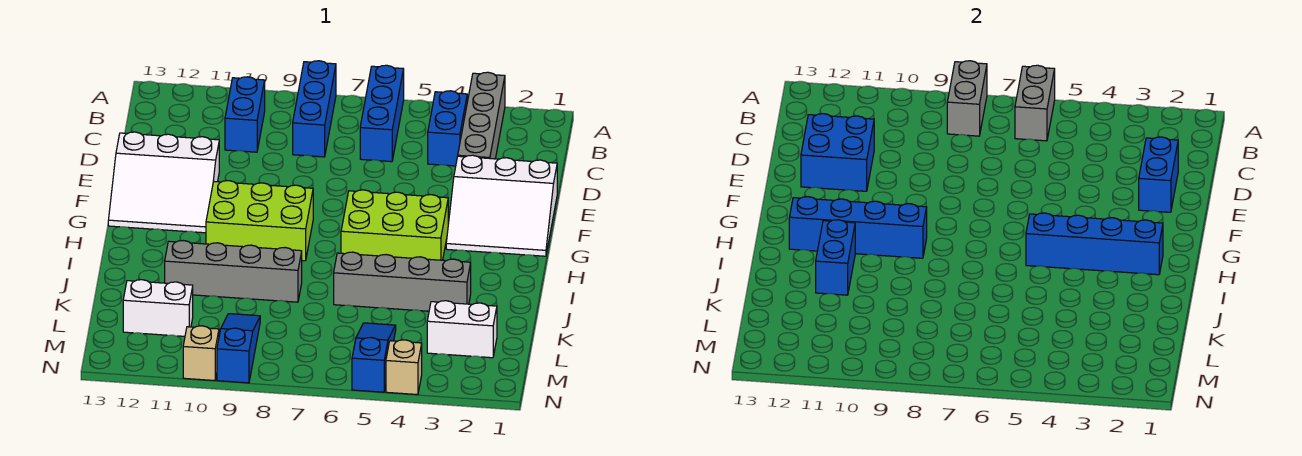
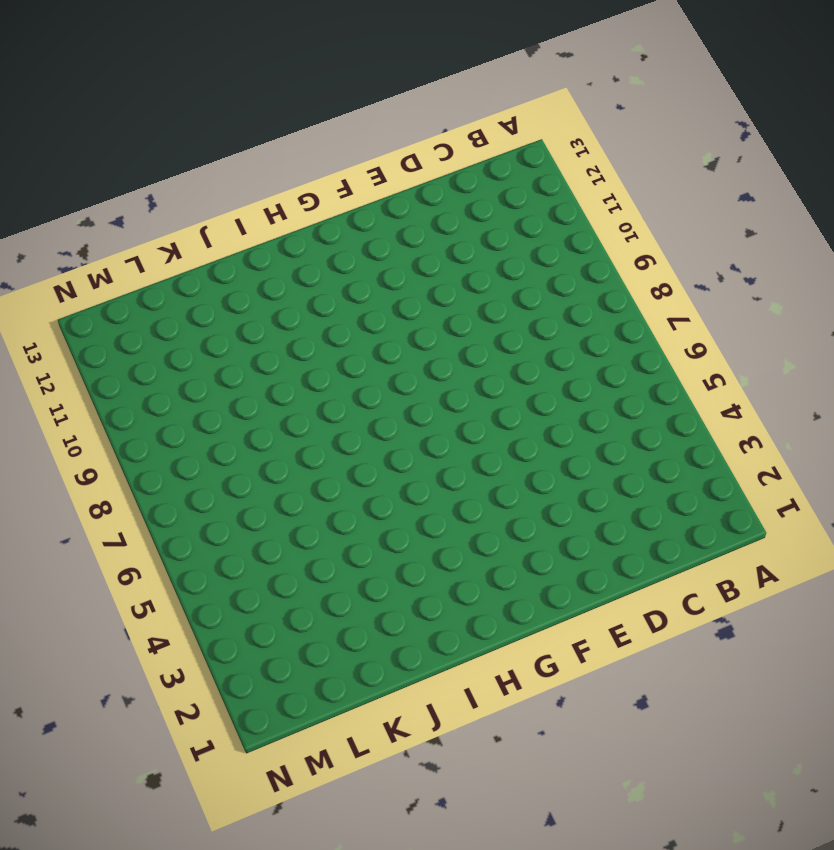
none -> grey 1x4 brick [458,72,505,159]
none -> blue 1x3 brick [360,65,404,162]
none -> blue 1x3 brick [293,61,336,157]

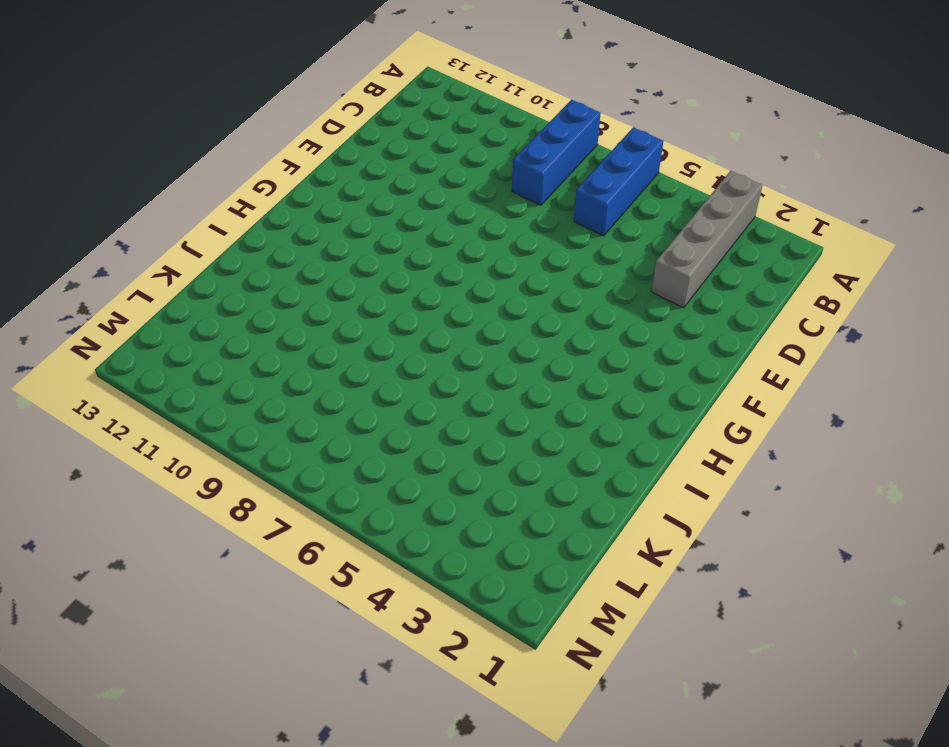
none -> blue 1x2 brick [428,91,467,166]
none -> blue 1x2 brick [225,77,265,152]
none -> white 3x3 slope [446,155,557,256]

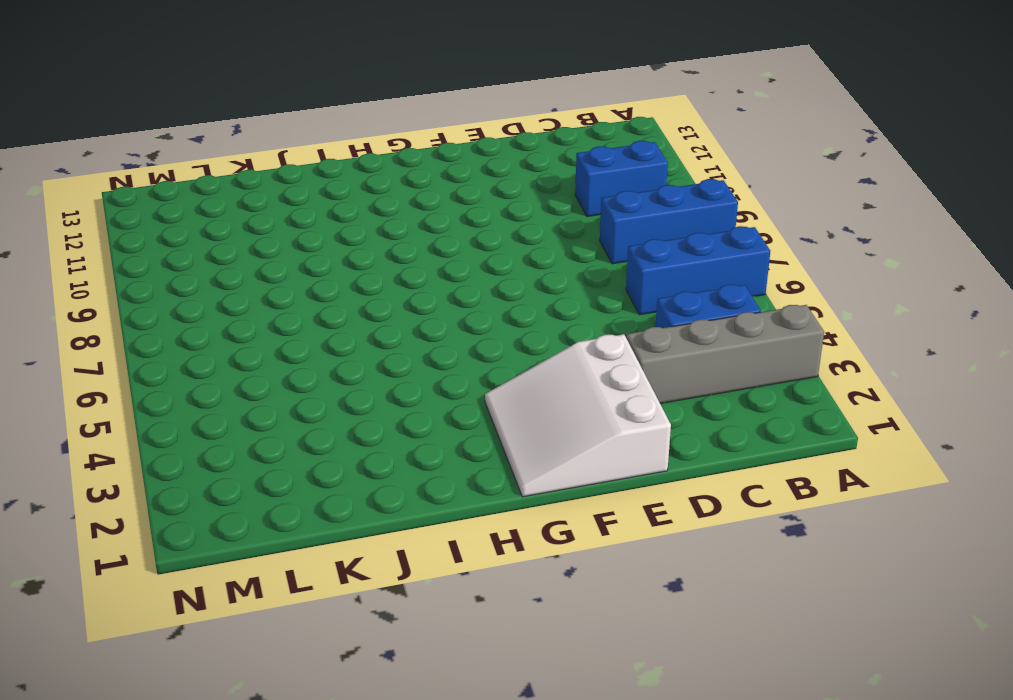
none -> white 3x3 slope [108,132,219,233]
none -> lime 2x3 brick [341,190,448,260]
none -> lime 2x3 brick [206,181,313,261]

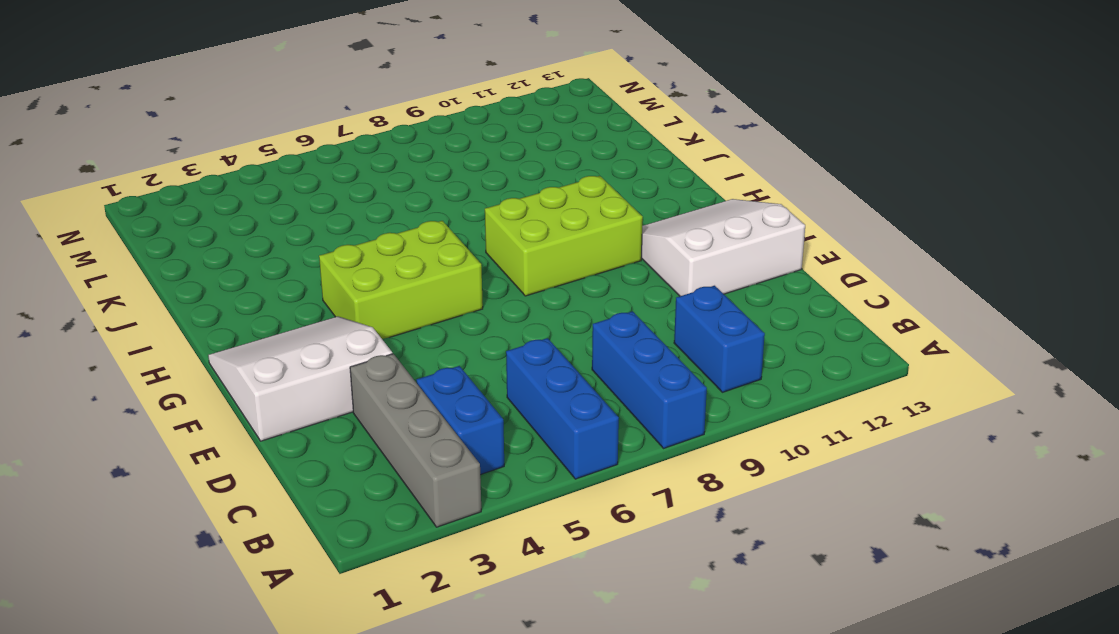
none -> grey 1x4 brick [334,252,471,311]
none -> grey 1x4 brick [165,241,302,302]
none -> white 1x2 brick [427,301,497,358]

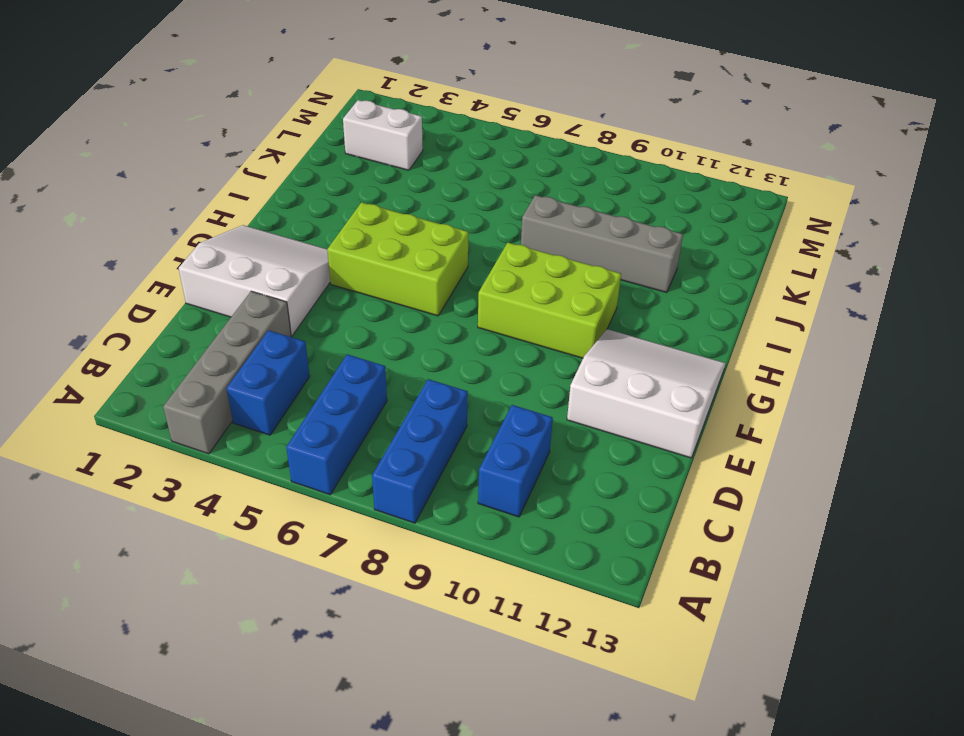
none -> grey 1x4 brick [334,252,471,311]
none -> blue 1x3 slope [352,323,396,392]
none -> blue 1x3 slope [217,314,260,383]

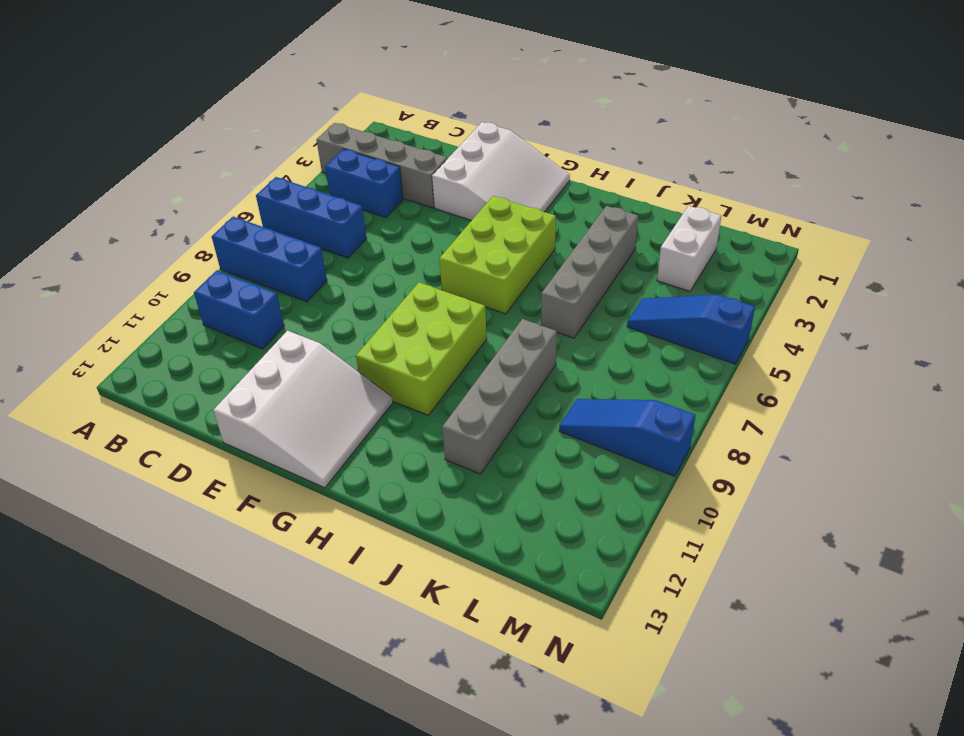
none -> white 1x2 brick [123,280,193,336]
none -> tan 1x1 brick [386,340,422,395]
none -> tan 1x1 brick [183,326,219,381]

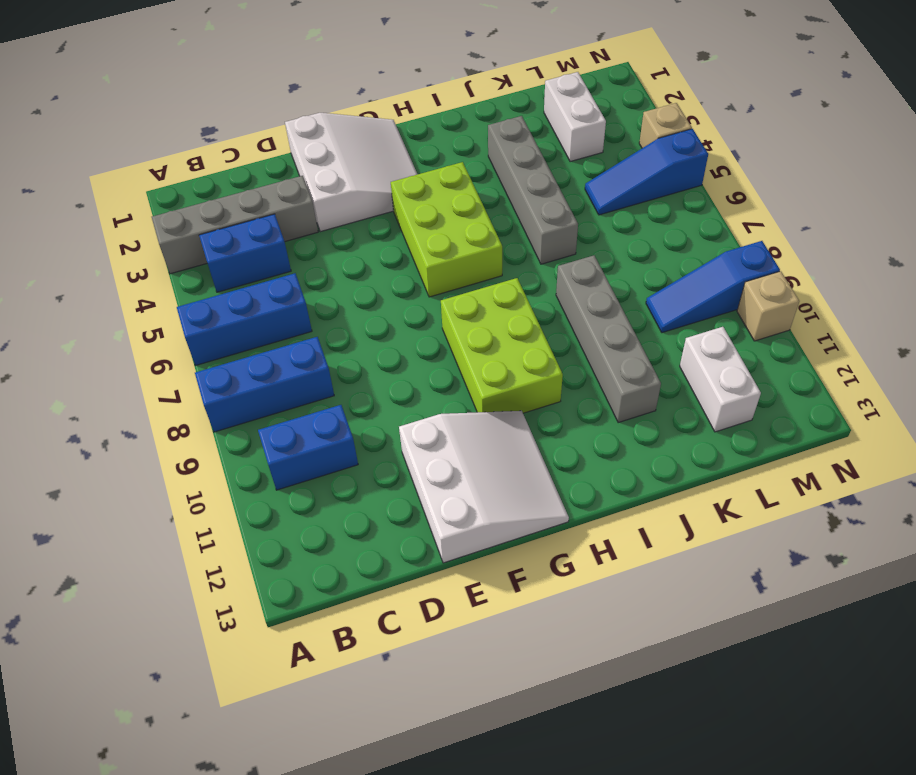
none -> grey 1x2 brick [1015,65,1055,141]
none -> grey 1x2 brick [947,61,987,136]
none -> blue 1x2 brick [1139,137,1178,212]

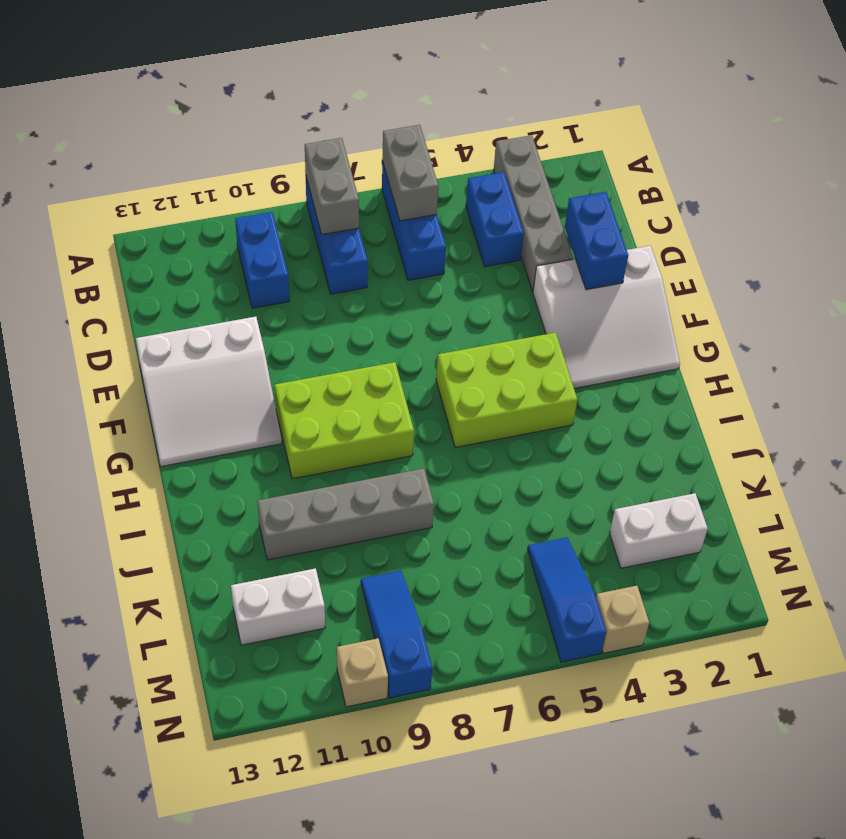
none -> grey 1x4 brick [334,252,471,311]
none -> blue 2x2 brick [801,114,874,191]
none -> blue 1x4 brick [1026,213,1163,275]

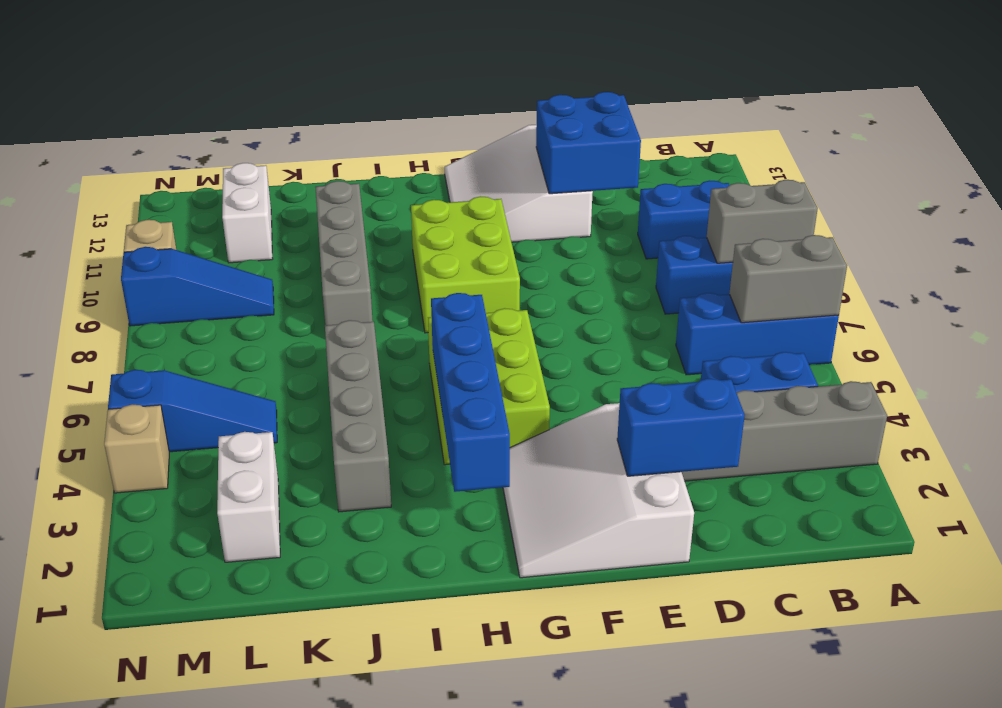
none -> blue 1x4 brick [789,197,927,258]
none -> blue 1x2 brick [816,220,855,295]

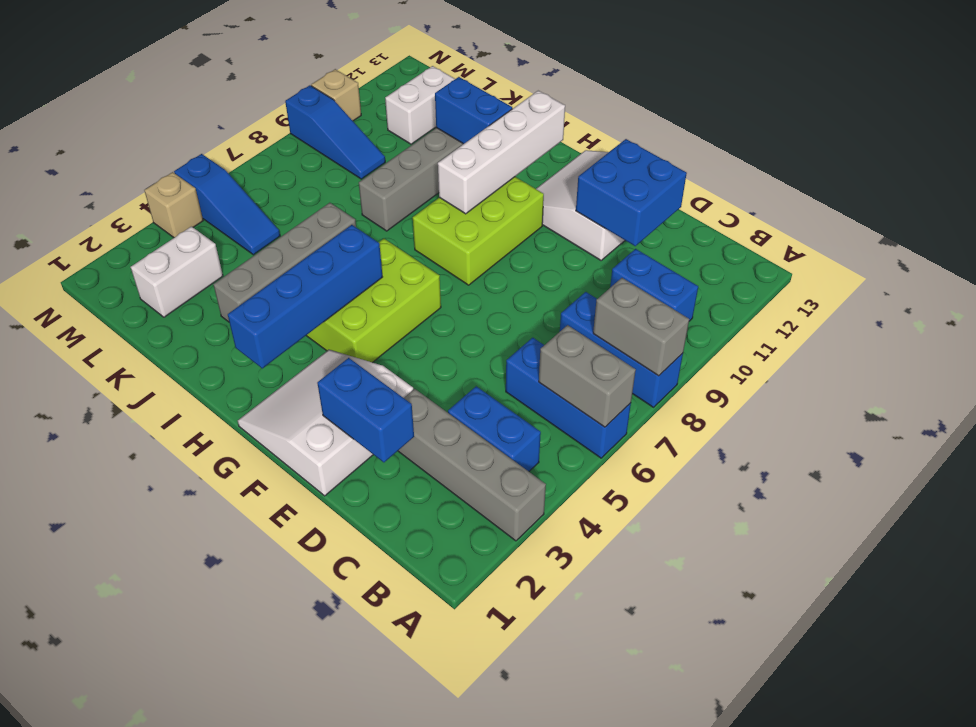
white 1x4 brick [438,91,565,214] -> blue 1x4 brick [789,197,927,258]

